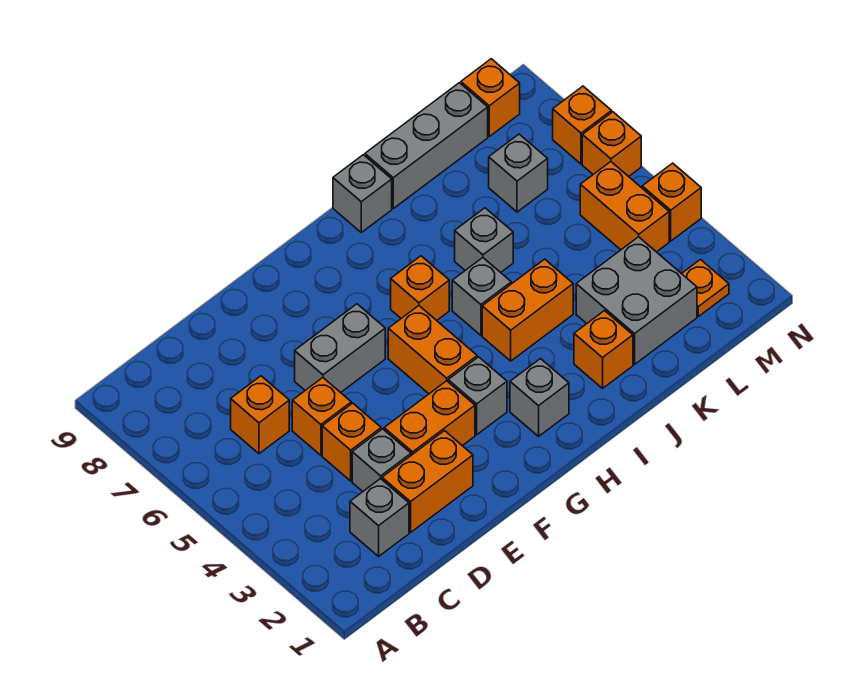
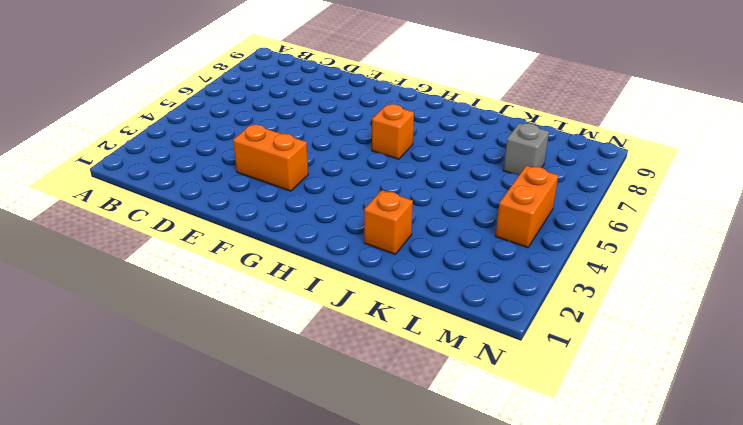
none -> grey 1x1 brick [350,478,409,556]
none -> orange 1x1 brick [231,376,289,454]
none -> orange 1x2 brick [382,431,473,532]

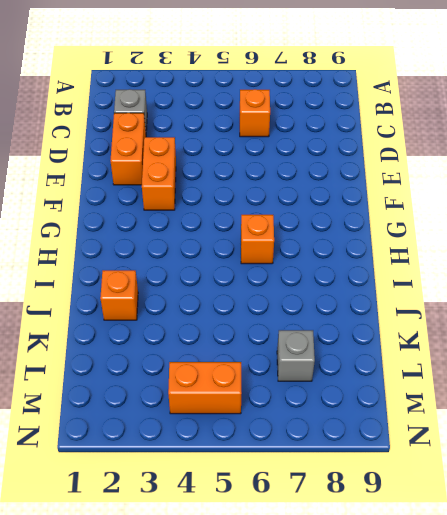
none -> grey 1x1 brick [352,429,411,491]
none -> orange 1x1 brick [322,403,381,481]
none -> orange 1x1 brick [292,378,351,455]

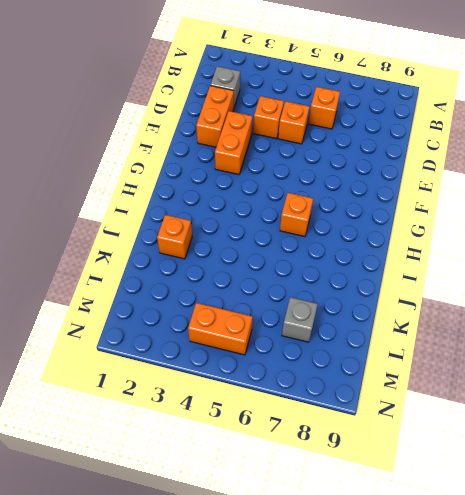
none -> grey 1x1 brick [352,429,411,491]
none -> grey 1x2 brick [295,304,385,392]
none -> grey 1x1 brick [448,357,507,435]

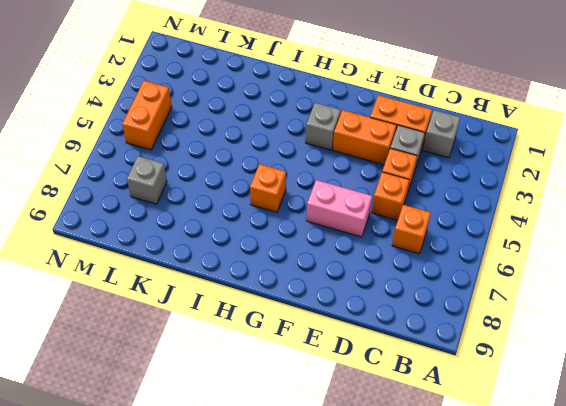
pink 1x2 brick [307,180,372,237] -> grey 1x2 brick [295,304,385,392]
none -> orange 1x2 brick [388,306,477,394]
none -> grey 1x1 brick [510,359,569,436]
none -> orange 1x2 brick [482,259,573,361]

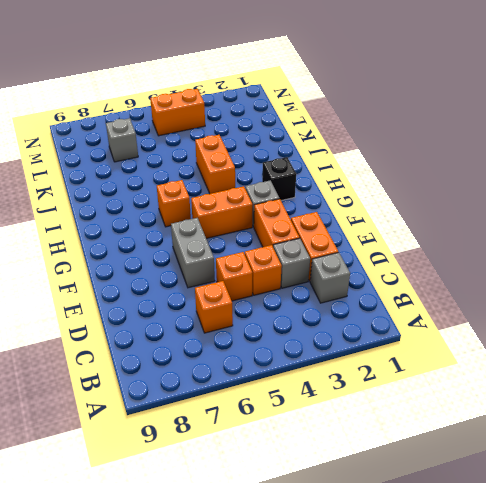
black 1x1 brick [262,157,296,200] -> grey 1x1 brick [510,359,569,436]
none -> grey 1x1 brick [452,258,511,335]
none -> grey 1x1 brick [333,155,392,232]
none -> orange 1x1 brick [574,311,633,388]

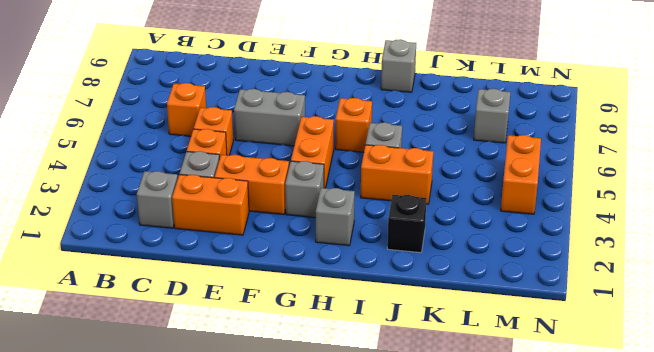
black 1x1 brick [387,195,427,253] -> orange 1x1 brick [574,311,633,388]
none -> grey 1x1 brick [455,208,513,273]
none -> grey 1x3 brick [365,83,488,208]
none -> grey 2x2 brick [576,237,697,364]

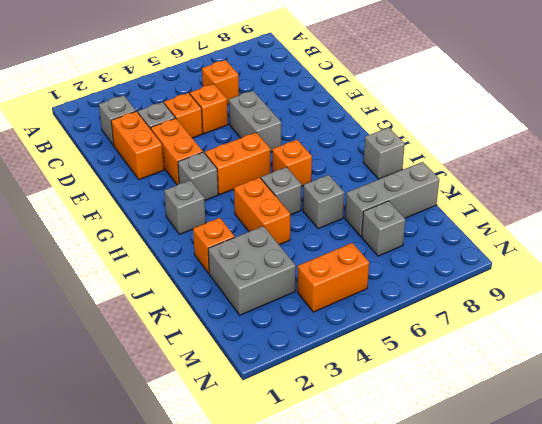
grey 1x3 brick [345,162,440,237] -> grey 1x3 brick turned to [365,83,488,208]
none -> orange 1x1 plate [682,260,729,316]
none -> orange 1x1 brick [461,59,520,136]
none -> orange 1x1 brick [642,163,701,241]

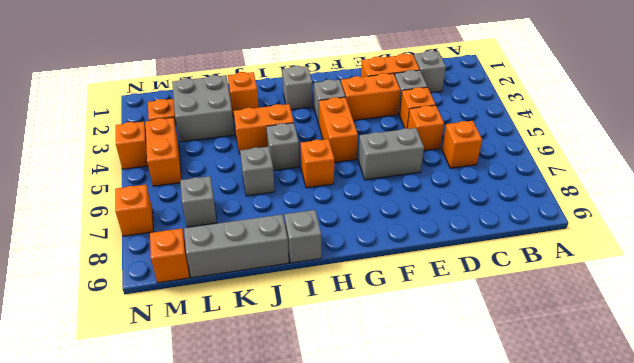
none -> orange 1x1 brick [582,112,641,177]

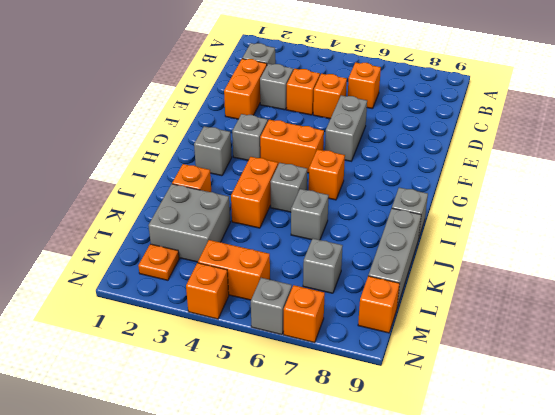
grey 1x1 brick [251,278,292,335] -> orange 1x1 brick [582,112,641,177]
none -> orange 1x2 brick [384,381,475,455]

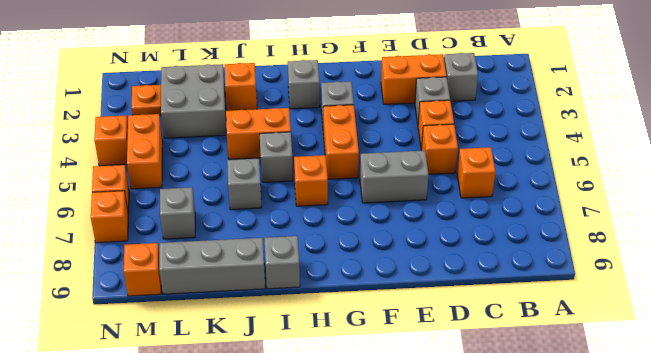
none -> orange 1x2 brick [384,381,475,455]

